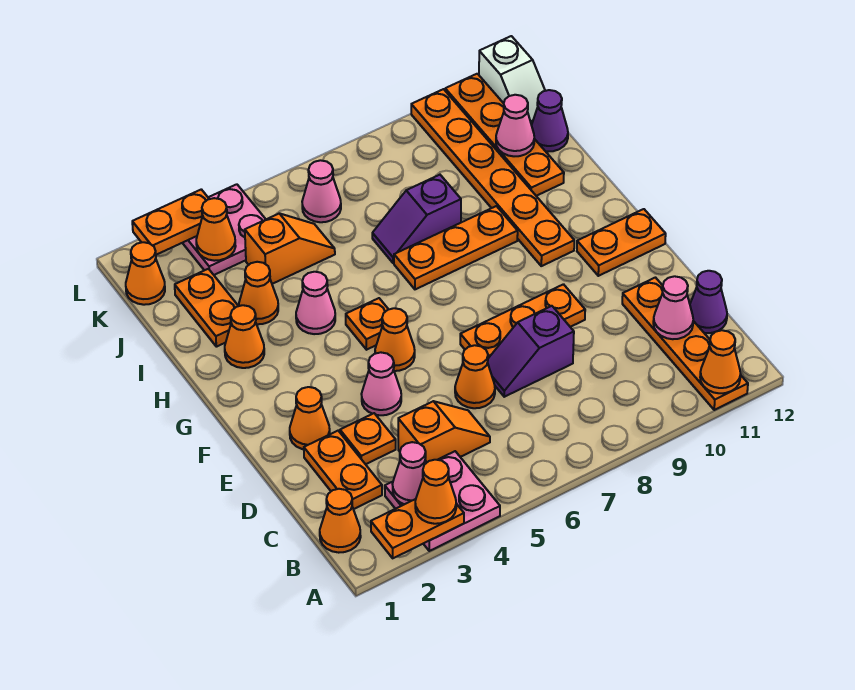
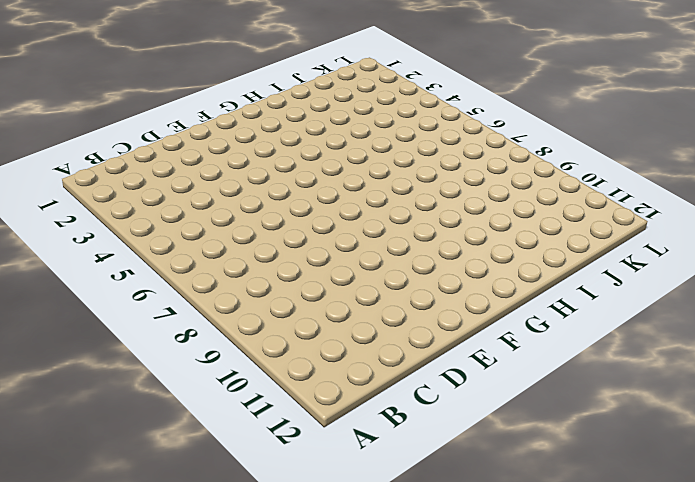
none -> pink 2x2 plate [385,451,500,551]
none -> orange 1x4 plate [622,278,748,410]
none -> orange 1x1 cone [320,489,361,553]
none -> orange 1x2 plate [304,431,382,509]

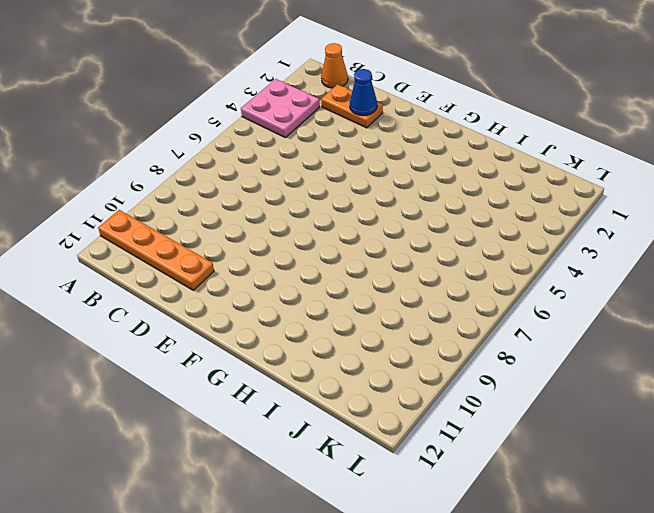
blue 1x1 cone [350,69,377,116] -> none
none -> orange 1x2 slope [398,401,490,463]
none -> purple 1x1 cone [690,271,727,333]
none -> orange 1x1 plate [340,413,396,464]
none -> orange 1x1 cone [455,345,495,408]

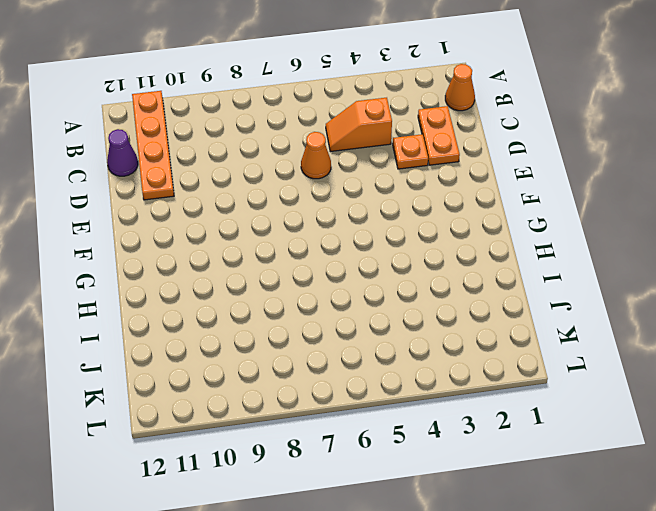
none -> pink 2x2 plate [385,451,500,551]
none -> purple 1x2 slope [488,306,574,397]
none -> orange 1x1 cone [290,387,330,449]
none -> pink 1x1 cone [362,352,401,415]

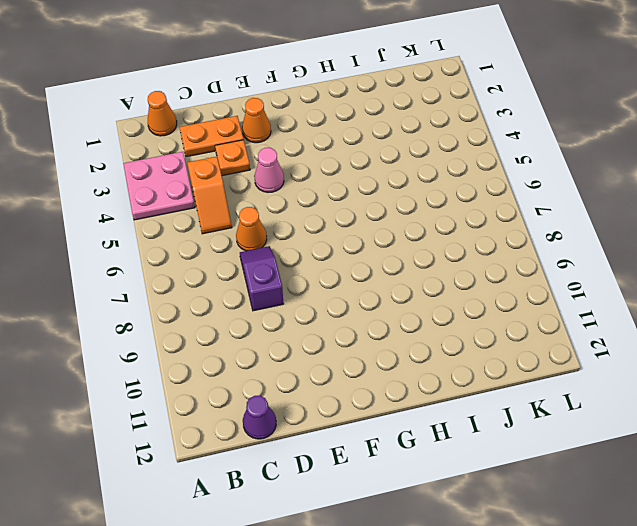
none -> orange 1x4 plate [622,278,748,410]
none -> orange 1x3 plate [460,284,585,358]
none -> orange 1x1 cone [375,308,415,371]
none -> orange 1x2 plate [577,209,666,276]

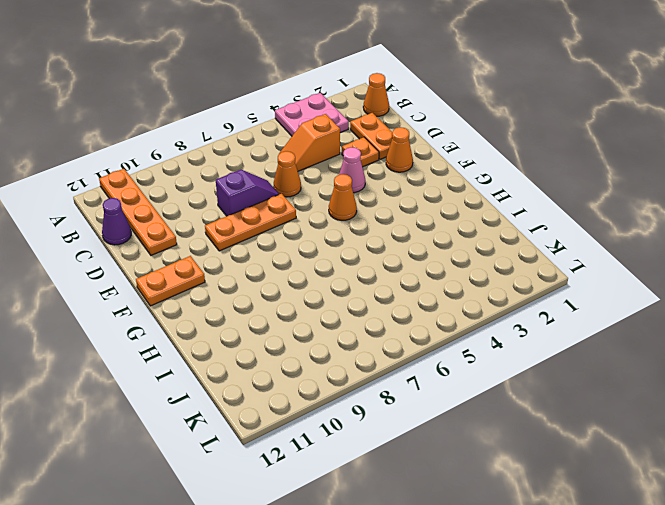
none -> orange 1x1 plate [346,298,389,350]
none -> orange 1x6 plate [411,89,574,266]
none -> orange 1x1 cone [225,305,264,368]
none -> pink 1x1 cone [296,272,335,334]

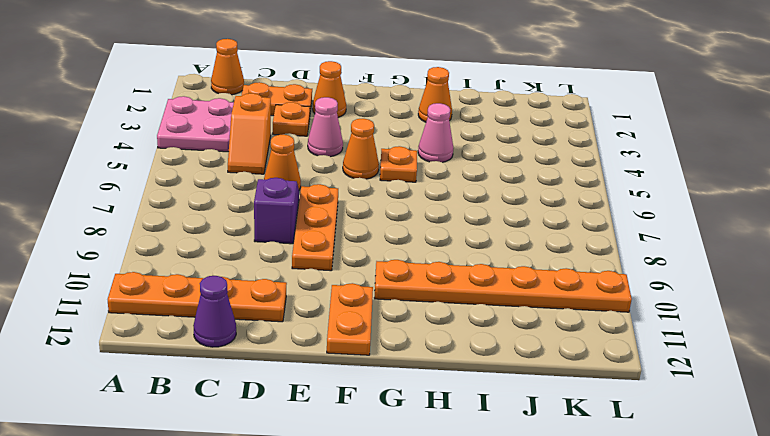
none -> orange 1x3 plate [394,206,518,289]
none -> orange 1x2 plate [175,269,238,347]
none -> orange 1x1 cone [239,262,278,324]
none -> purple 1x2 slope [372,175,461,263]

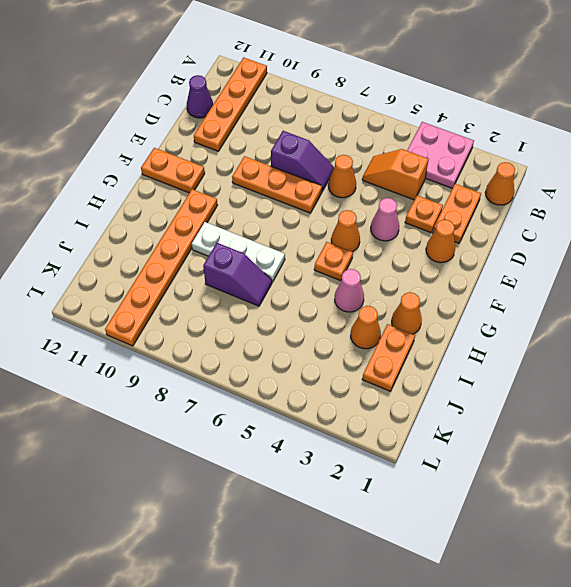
white 1x3 plate [192,222,285,282] -> orange 1x3 plate [394,206,518,289]
none -> orange 1x4 plate [445,74,564,196]
none -> orange 1x2 slope [245,213,335,284]
none -> purple 1x1 cone [532,90,568,152]
none -> orange 1x1 cone [126,242,165,305]

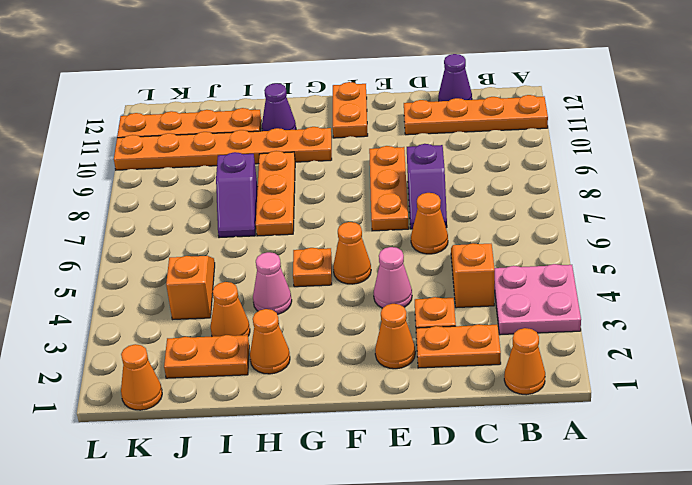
purple 1x1 cone [262,83,296,131] -> purple 1x1 cone moved to [532,90,568,152]
none -> pink 2x2 plate [183,184,266,275]
none -> pink 1x1 cone [302,160,341,222]
none -> white 1x2 slope [479,36,545,125]
none -> orange 1x2 plate [371,499,464,558]

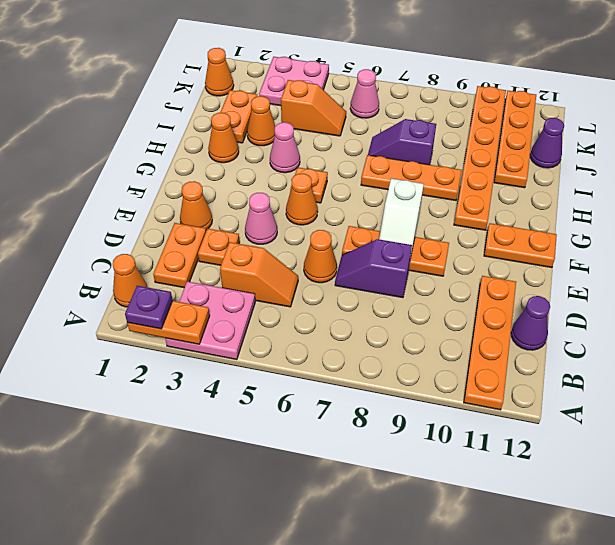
purple 1x1 plate [125,286,173,329] -> none
white 1x2 slope [379,178,424,258] -> white 1x2 slope moved to [479,36,545,125]
none -> orange 1x1 cone [700,330,741,393]
none -> pink 1x1 cone [393,442,426,504]
none -> pink 1x1 cone [653,276,693,339]
none -> pink 1x1 cone [496,95,534,156]

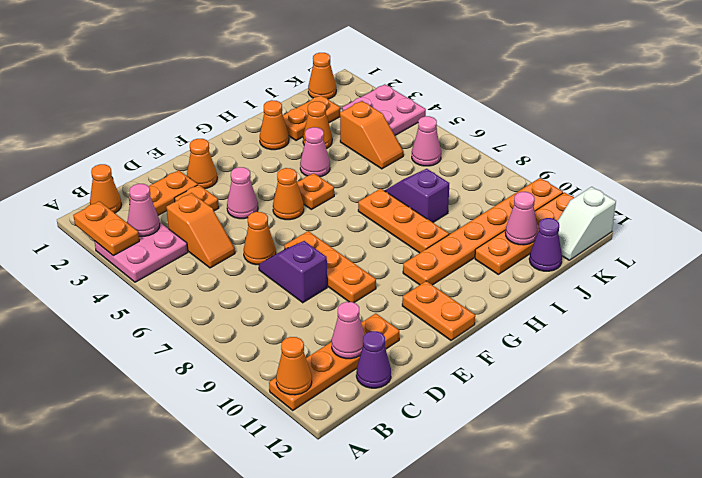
none -> orange 1x1 cone [196,198,236,261]
none -> orange 1x2 plate [132,189,209,255]
none -> orange 1x1 cone [415,460,456,524]

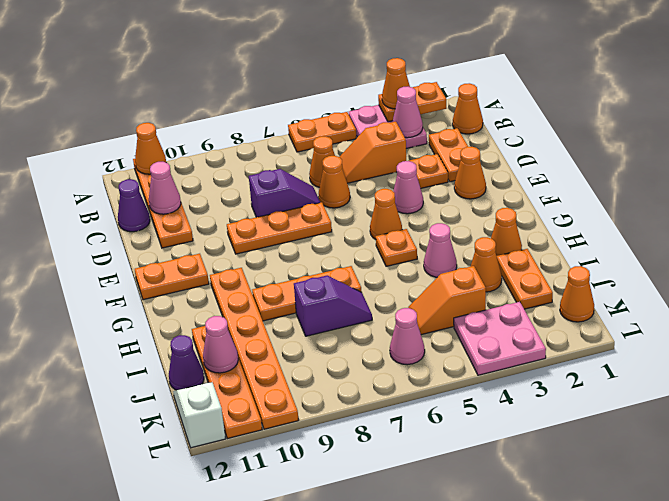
orange 1x2 plate [288,112,356,152] -> orange 1x2 plate moved to [132,189,209,255]
orange 1x1 cone [309,136,335,187] -> orange 1x1 cone moved to [196,198,236,261]

